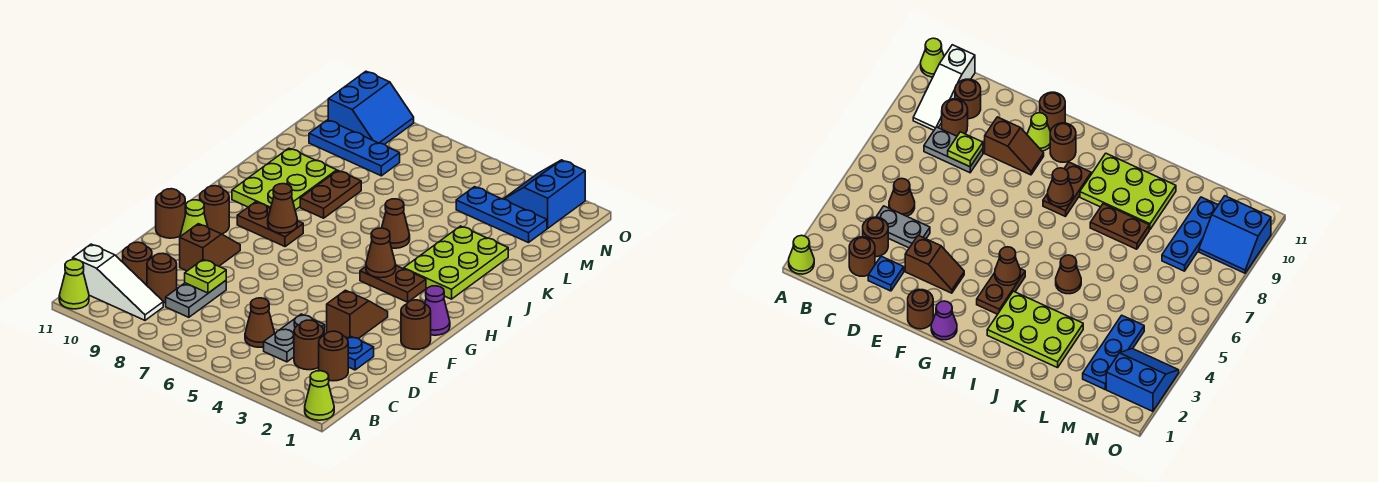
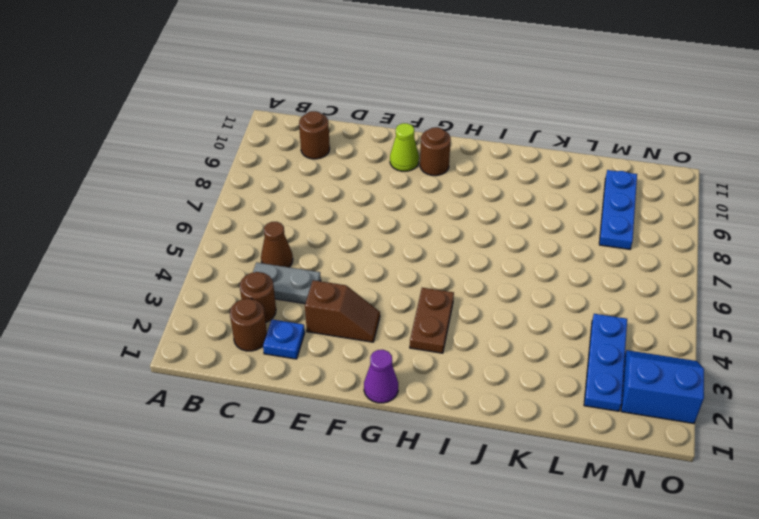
none -> lime 1x1 cone [305,371,334,420]
none -> lime 1x1 cone [59,260,89,309]
none -> white 1x3 slope [73,244,163,320]
none -> grey 1x2 plate [166,281,226,317]

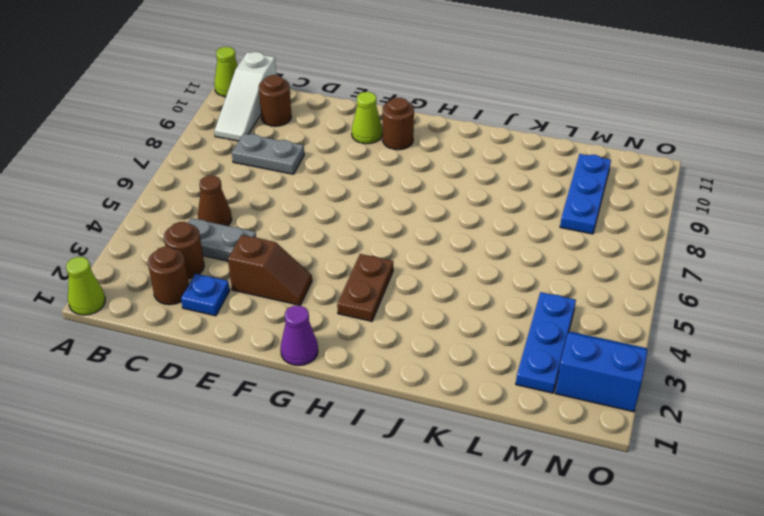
none -> brown 1x1 round brick [147,253,177,303]
none -> brown 1x2 slope [180,224,240,271]
none -> brown 1x1 round brick [401,300,431,349]
none -> brown 1x1 round brick [156,189,185,238]

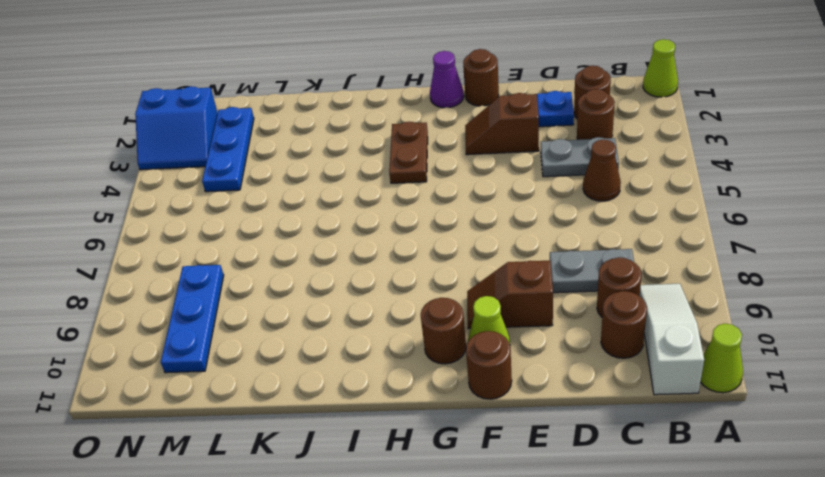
none -> brown 1x2 plate [237,202,303,247]
none -> lime 2x3 plate [404,226,508,299]
none -> lime 2x3 plate [232,148,337,210]
none -> brown 1x1 cone [382,199,410,248]

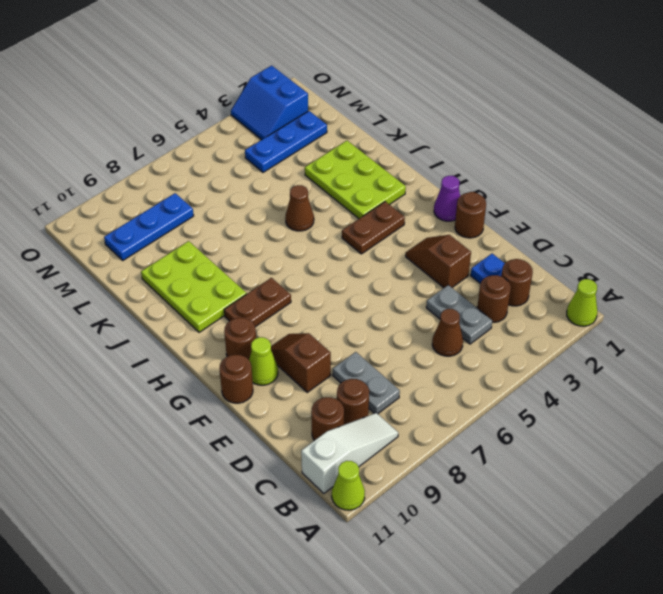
none -> brown 1x2 plate [300,171,361,218]
none -> blue 2x2 slope [328,71,414,144]
none -> lime 1x1 plate [185,259,226,293]
none -> brown 1x1 cone [366,228,396,278]

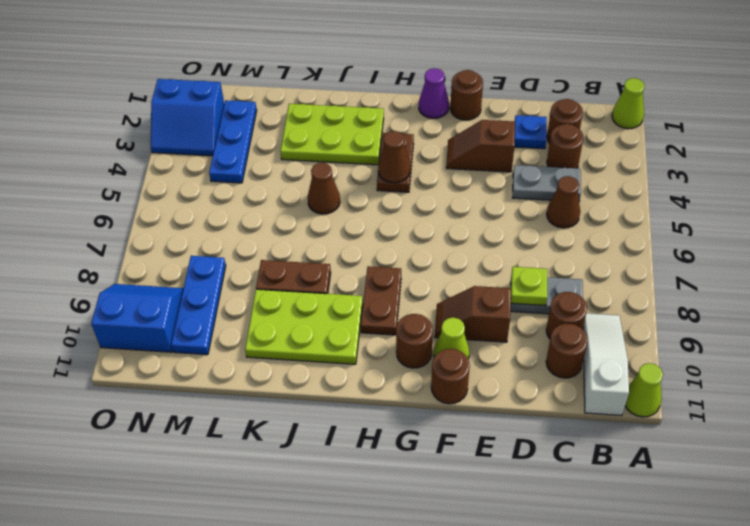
none -> brown 1x1 cone [268,184,297,233]

